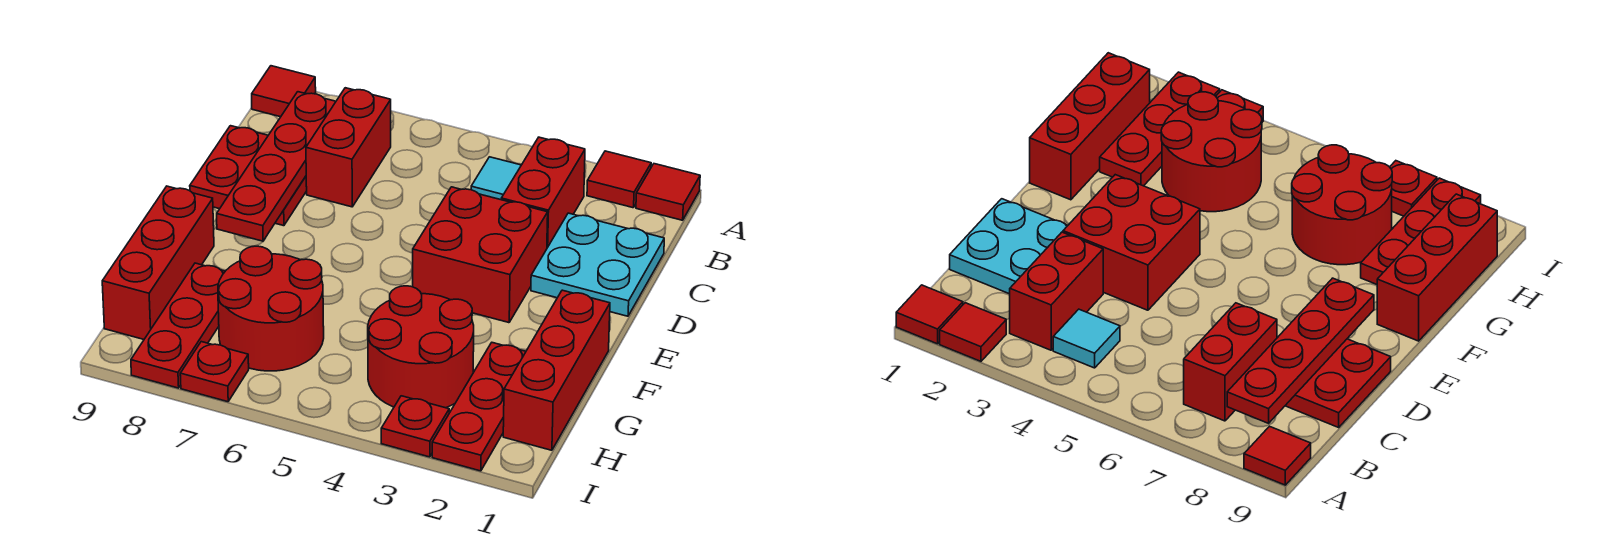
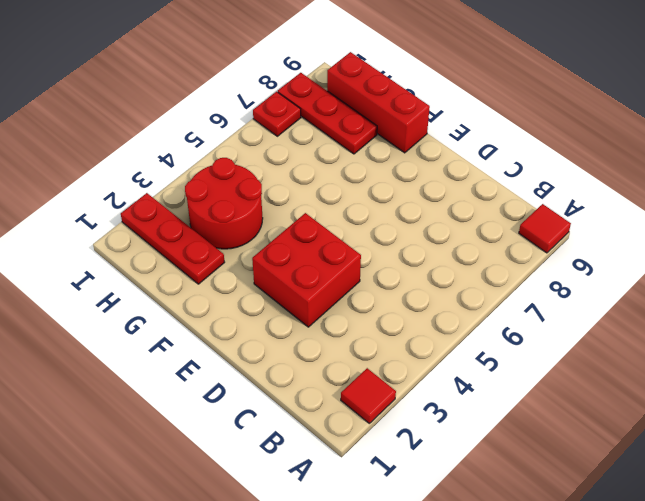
none -> red 1x1 tile [636,164,700,220]
none -> red 1x2 brick [501,137,585,248]
none -> cyan 1x1 tile [471,157,521,200]

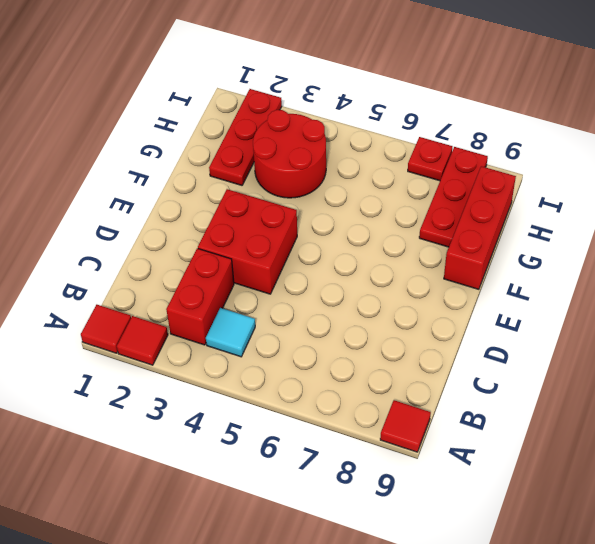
none -> red 1x2 brick [306,88,391,207]
none -> cyan 2x2 plate [531,213,664,316]
none -> red 2x2 plate [190,126,307,226]

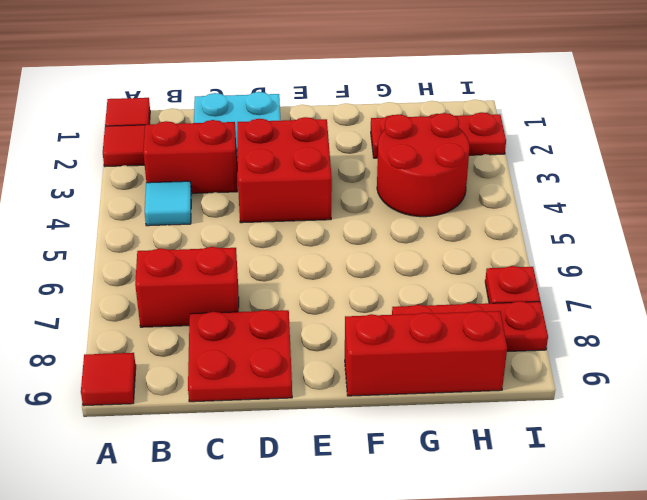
none -> red 1x3 brick [503,290,610,450]
none -> red 2x2 round brick [218,246,324,371]
none -> red 1x1 plate [381,396,449,457]

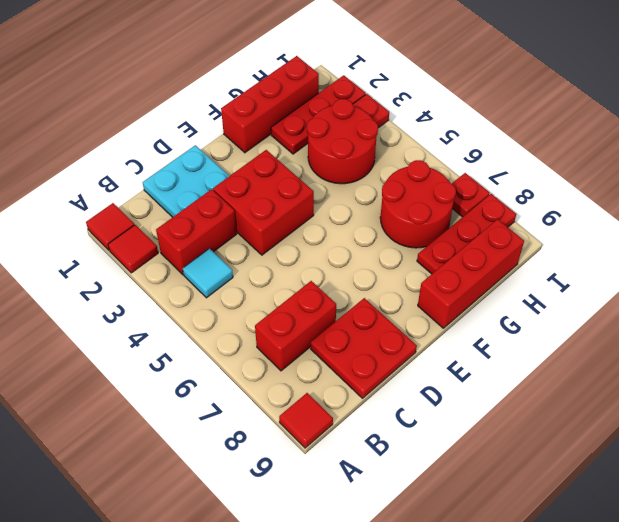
none -> red 1x4 plate [217,92,336,241]

